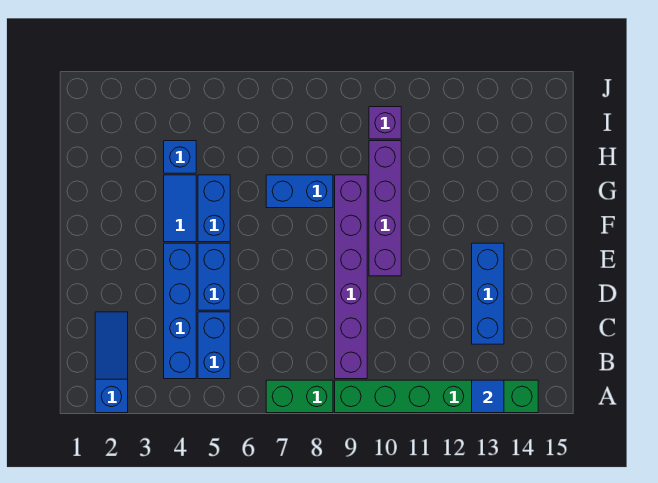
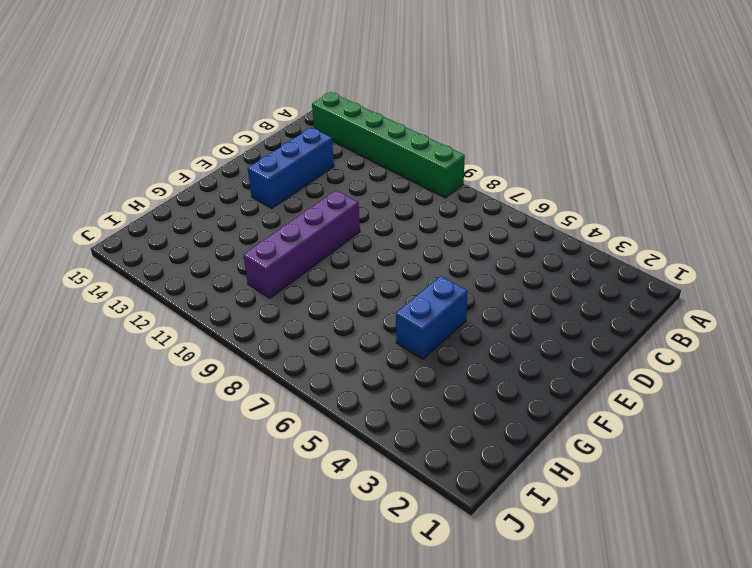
none -> blue 1x3 slope [95,312,128,413]
none -> green 1x2 brick [266,380,333,413]
none -> blue 1x4 brick [164,243,196,379]

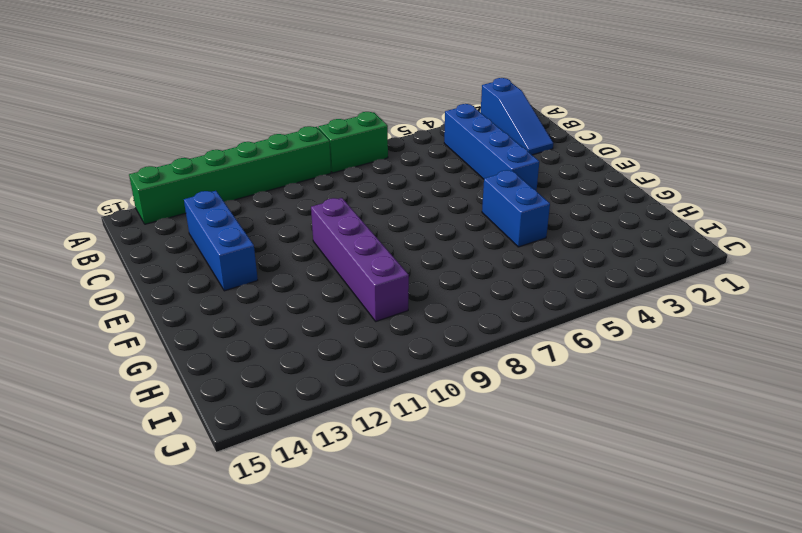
none -> blue 1x2 brick [198,312,230,379]
none -> purple 1x6 brick [335,175,367,379]
none -> blue 1x2 brick [198,243,230,310]

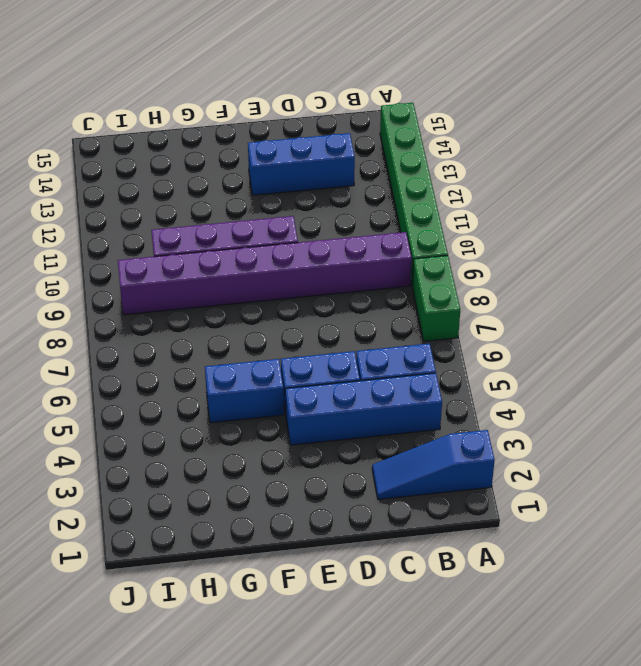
purple 1x8 brick [118,232,412,315] -> purple 1x6 brick [335,175,367,379]
none -> blue 1x2 tile [164,175,196,242]
none -> blue 1x2 brick [266,175,333,208]
none -> blue 1x1 brick [164,141,196,173]

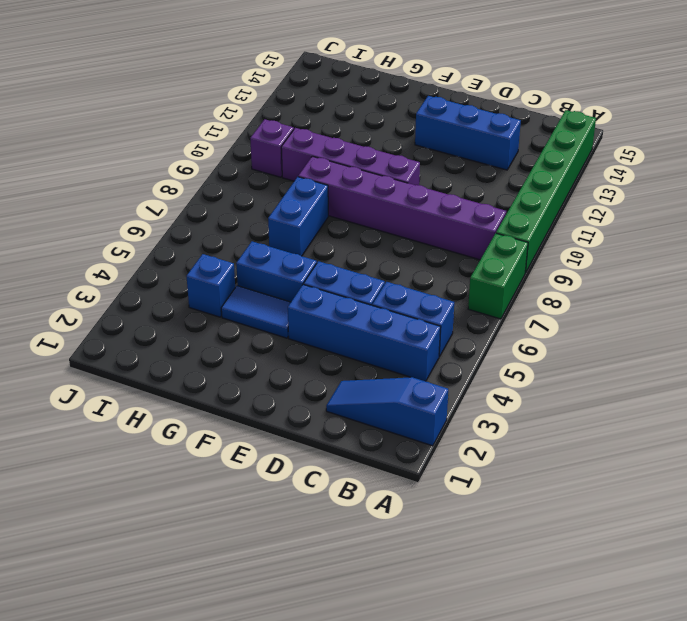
none -> blue 1x1 tile [472,380,504,413]

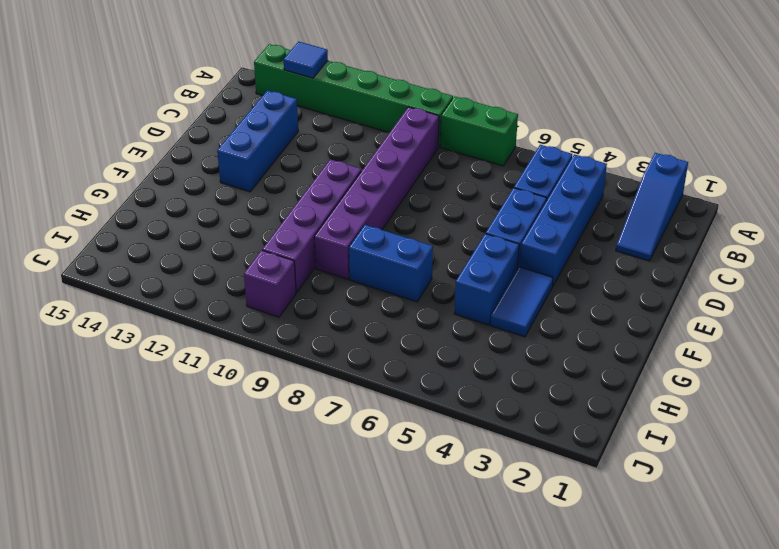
none -> blue 1x1 brick [164,141,196,173]

